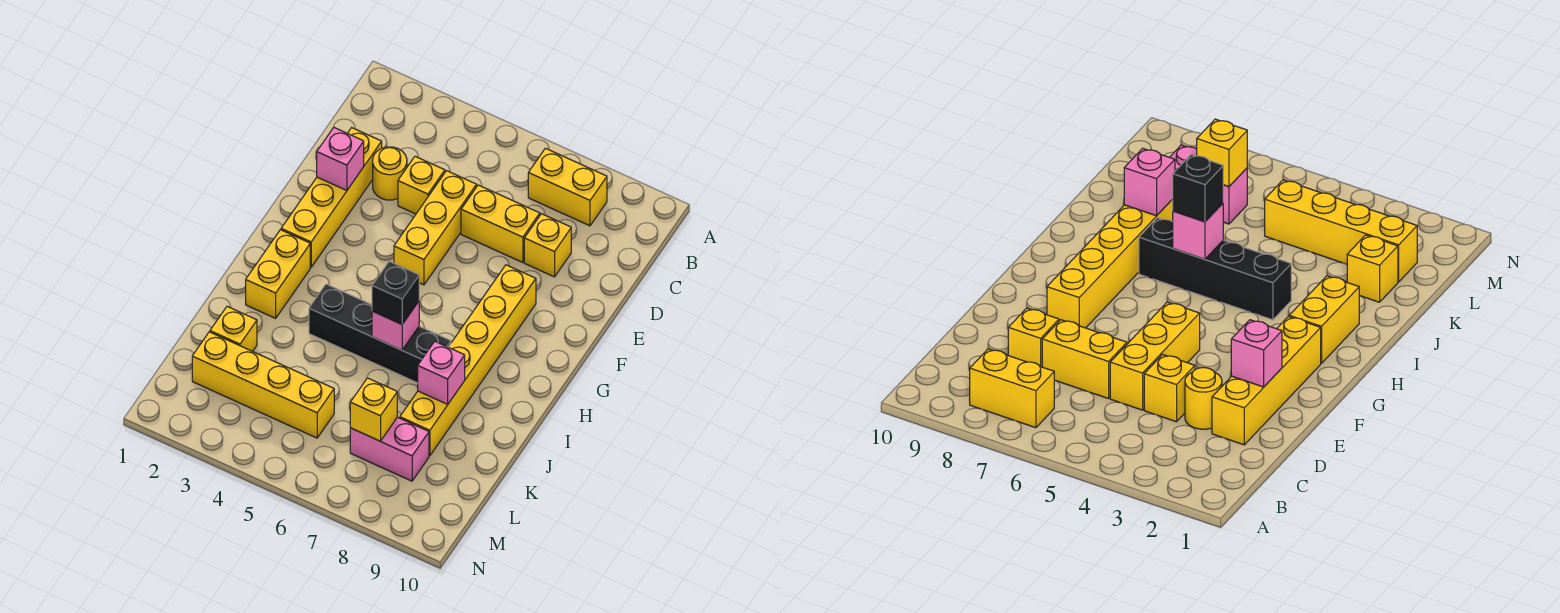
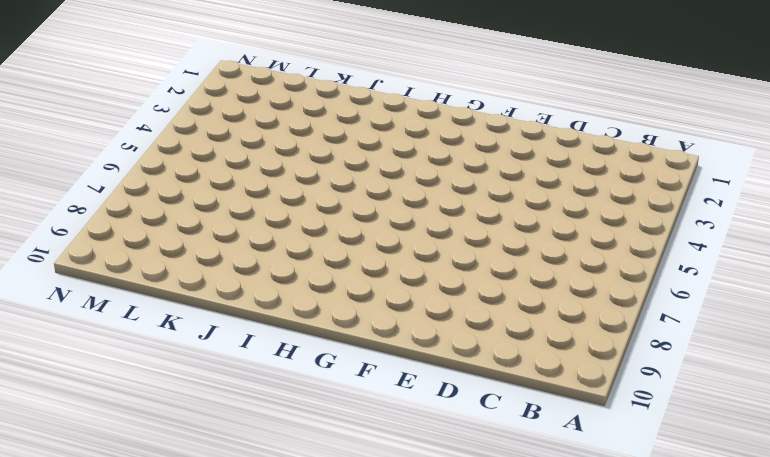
none -> yellow 1x2 brick [528,148,607,226]
none -> yellow 1x4 brick [281,128,382,267]
none -> yellow 1x1 round brick [373,147,407,200]

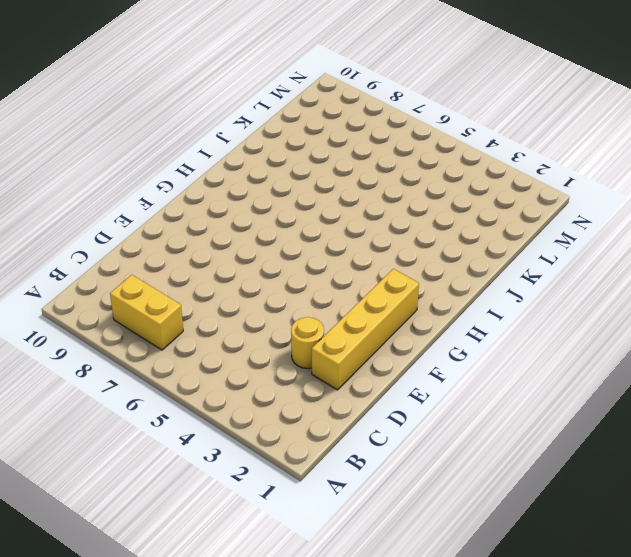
none -> yellow 1x1 brick [398,156,445,214]
none -> yellow 1x3 brick [394,171,477,285]
none -> yellow 1x2 brick [461,185,540,263]

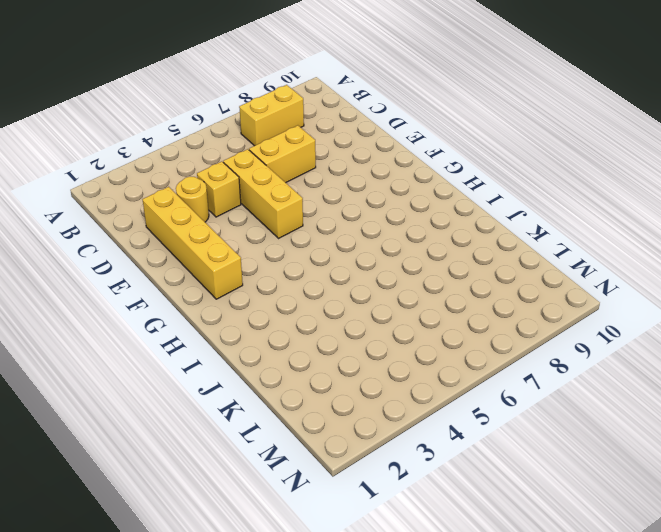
none -> yellow 1x1 brick [524,214,571,277]
none -> yellow 1x6 brick [400,265,536,456]
none -> yellow 1x2 brick [246,230,310,318]

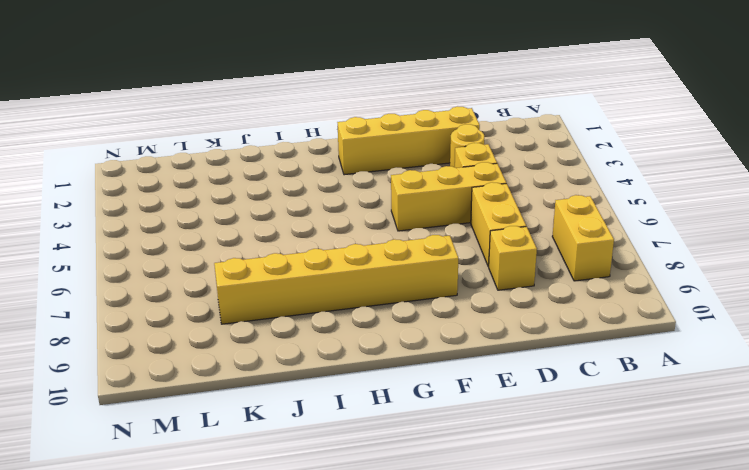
none -> yellow 1x2 brick [246,230,310,318]
none -> black 1x4 brick [309,284,451,383]
none -> yellow 1x1 brick [210,306,257,351]

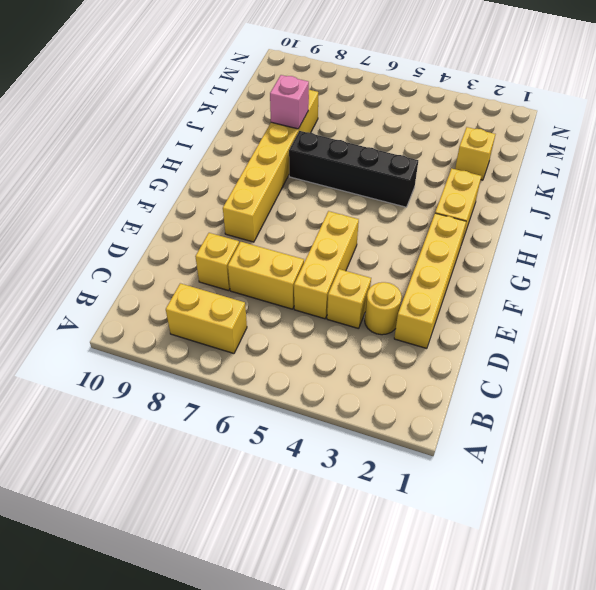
none -> yellow 1x4 brick [192,332,334,438]
none -> pink 1x2 brick [350,417,429,481]
none -> pink 1x1 brick [317,128,364,191]

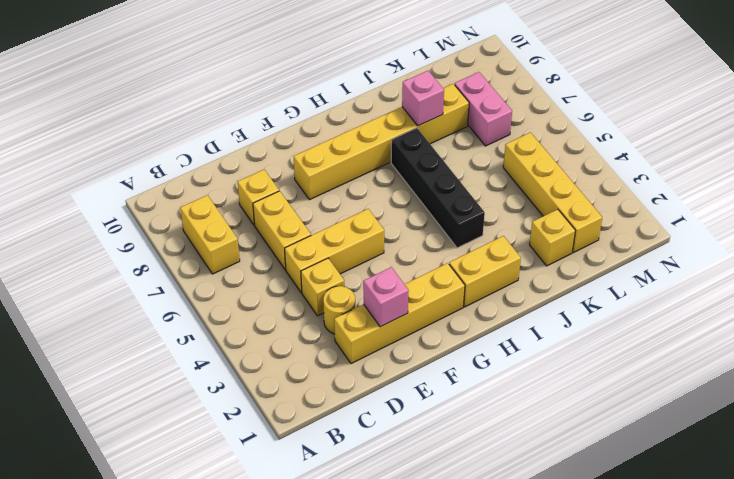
none -> pink 1x1 brick [372,301,419,350]
none -> yellow 1x1 brick [350,378,397,441]
none -> black 1x1 brick [372,261,419,324]

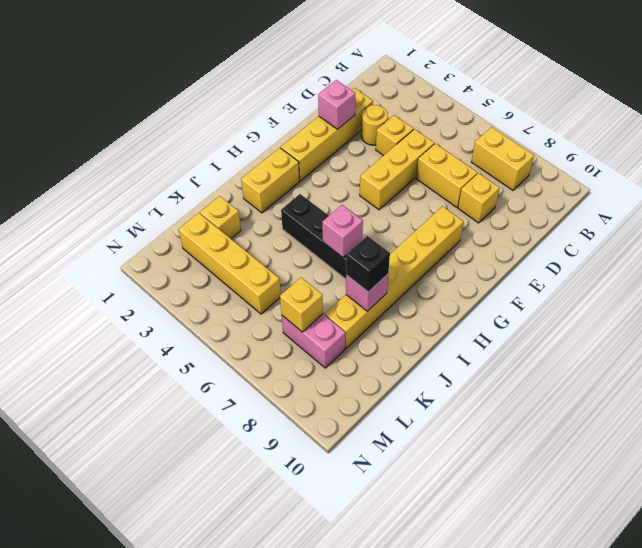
black 1x1 brick [346,236,390,292] -> black 1x1 brick moved to [372,261,419,324]

